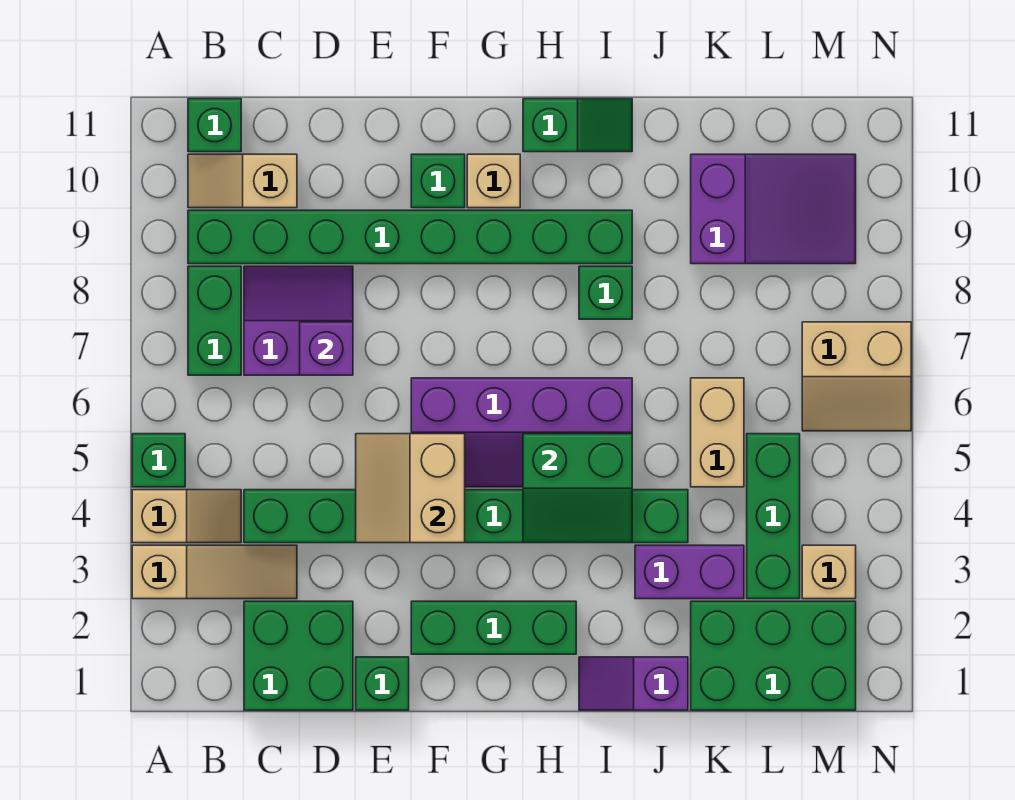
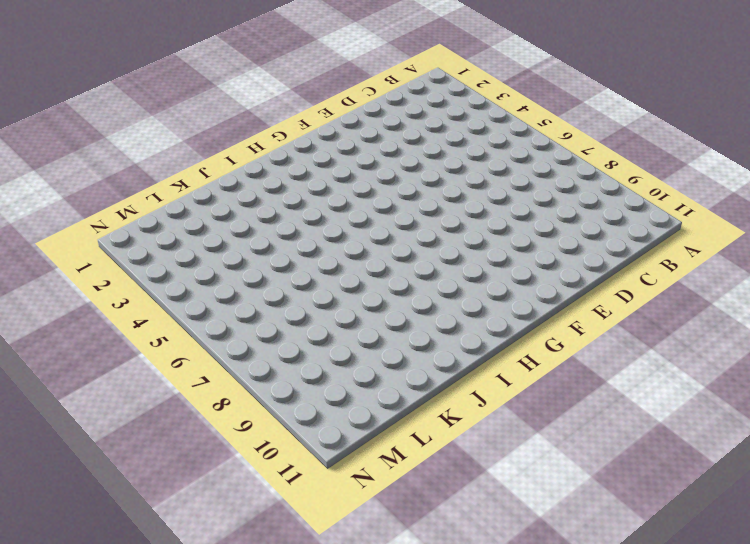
none -> tan 1x3 slope [132,545,297,599]
none -> tan 1x2 slope [132,490,241,543]
none -> green 1x1 brick [132,434,185,487]

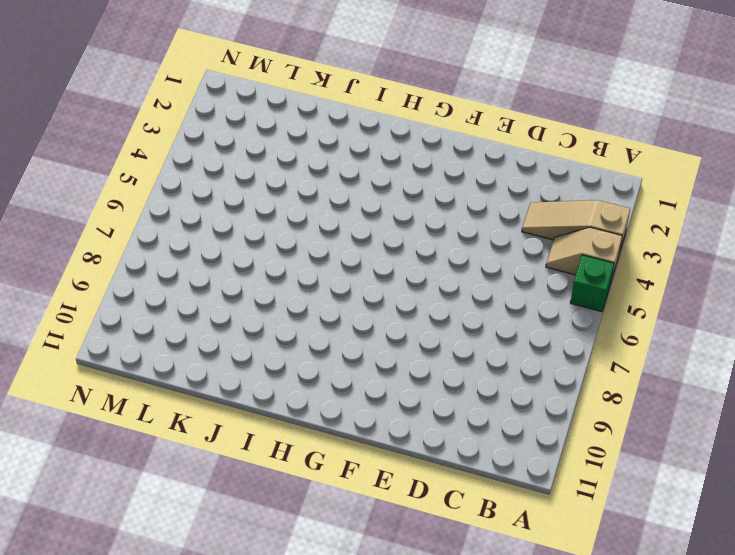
none -> green 1x2 brick [188,266,241,375]
none -> green 1x8 brick [188,210,632,264]
none -> tan 1x2 slope [188,154,297,208]

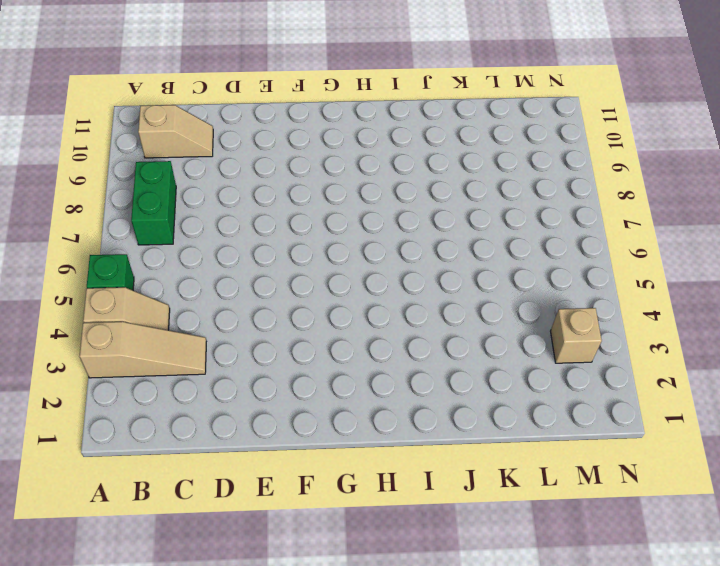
tan 1x2 slope [138,105,213,158] -> tan 1x2 slope turned to [188,154,297,208]
none -> green 1x8 brick [188,210,632,264]
none -> green 1x1 brick [188,99,241,152]
none -> green 2x2 brick [244,601,353,710]

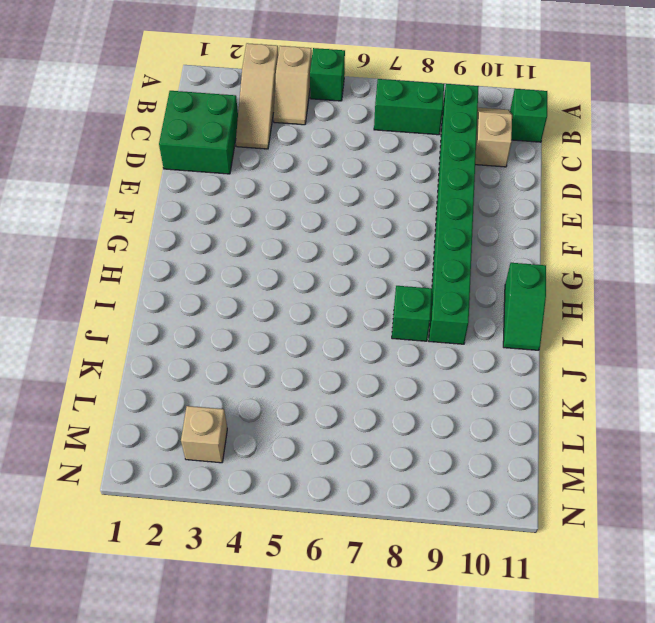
none -> green 1x8 brick [244,490,688,543]
none -> purple 2x2 slope [244,266,353,375]
none -> green 1x1 brick [356,657,409,710]

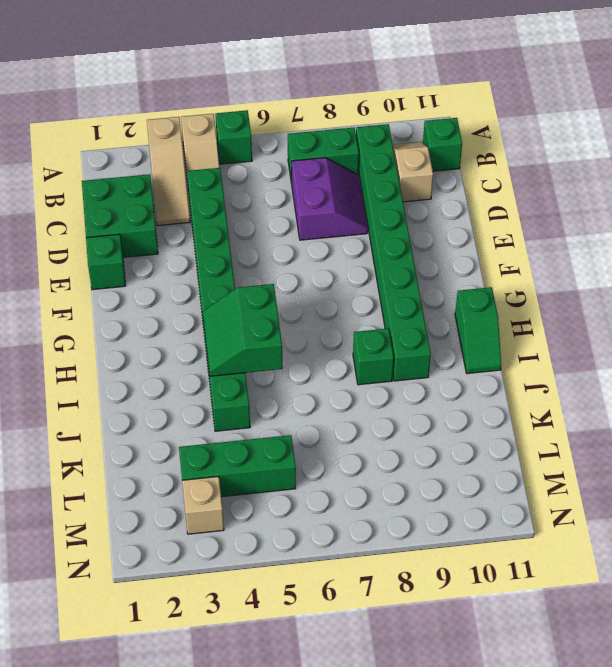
none -> green 1x3 brick [411,601,576,654]
none -> purple 2x4 slope [411,378,632,487]
none -> green 1x1 brick [411,154,465,208]

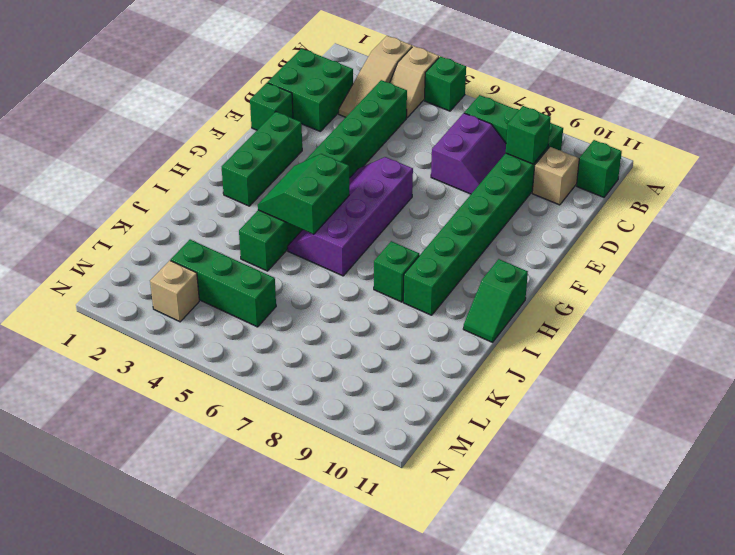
green 1x1 brick [506,106,551,164] -> green 1x1 brick moved to [411,154,465,208]
none -> tan 1x1 brick [467,154,520,208]
none -> purple 1x2 slope [579,657,688,710]
none -> purple 1x2 brick [635,545,744,599]

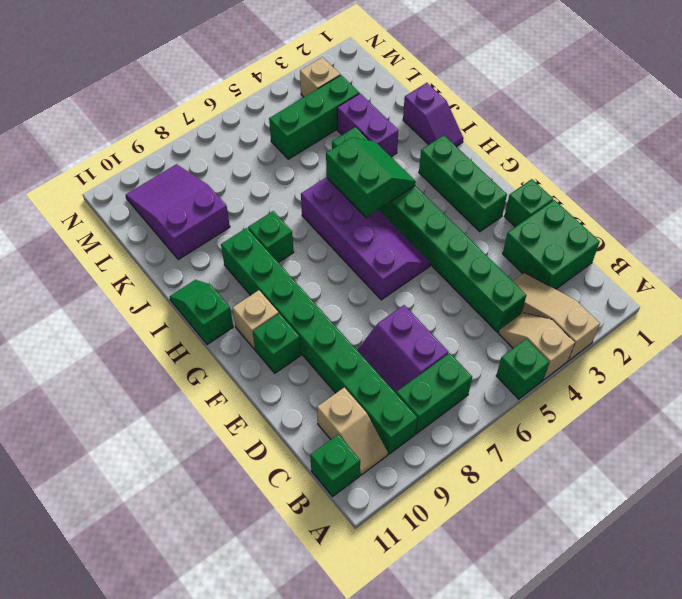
none -> green 2x3 brick [691,601,856,710]
none -> tan 1x2 brick [691,378,744,487]
none -> tan 2x2 slope [802,322,911,431]

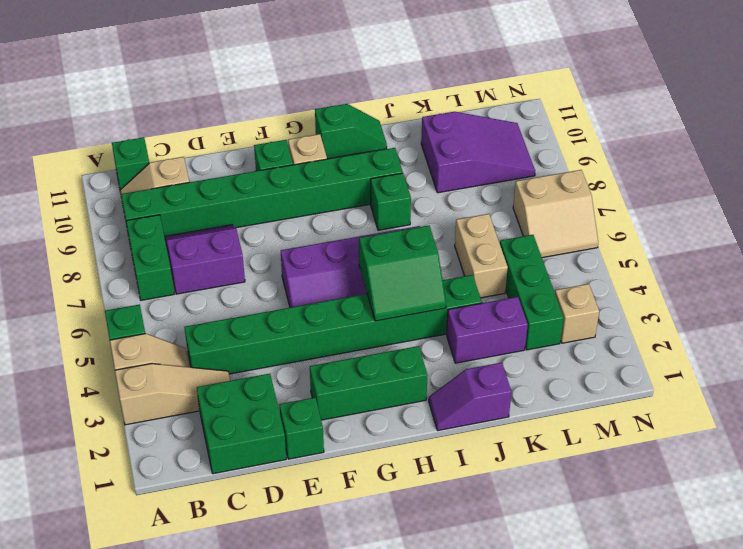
none -> green 2x3 brick [691,601,856,710]
none -> purple 1x1 brick [300,322,353,375]
none -> tan 2x2 slope [356,434,465,543]

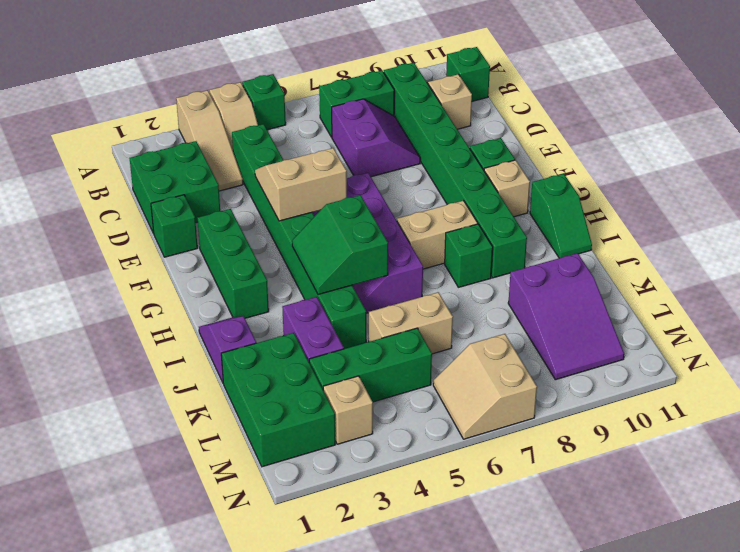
tan 1x2 brick [397,201,478,269] -> none
none -> purple 1x1 brick [300,322,353,375]

